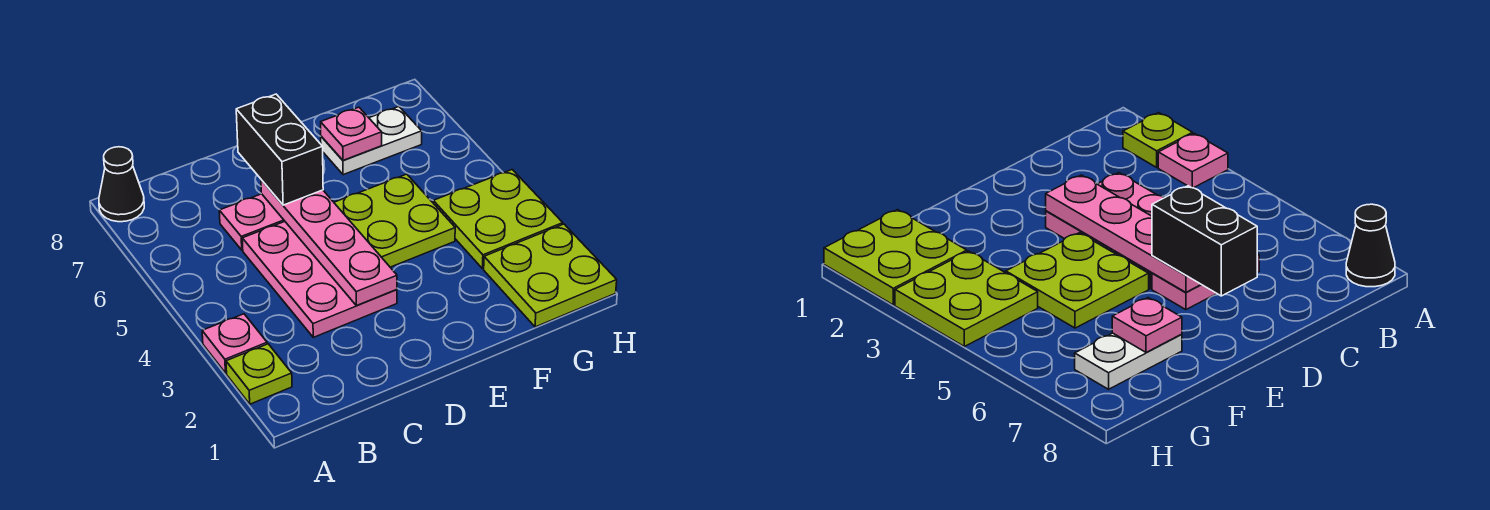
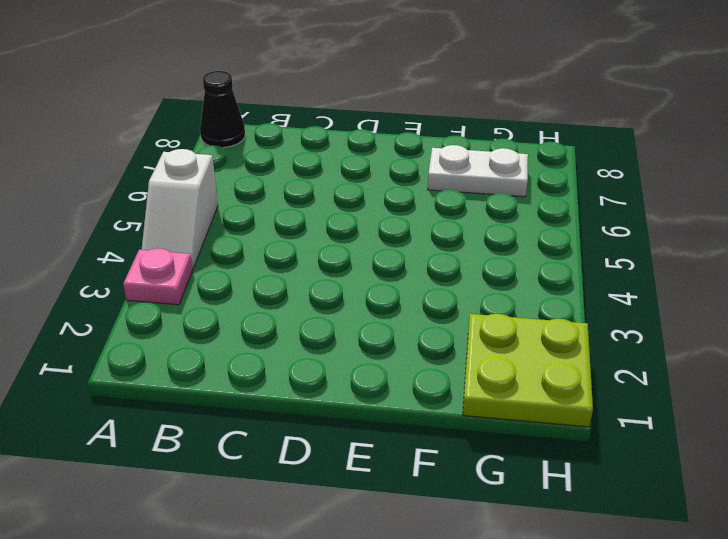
white 1x2 slope [142,149,218,268] -> none
none -> lime 1x1 plate [226,344,292,404]
none -> pink 2x3 plate [242,222,397,337]
none -> pink 1x2 plate [219,194,285,250]

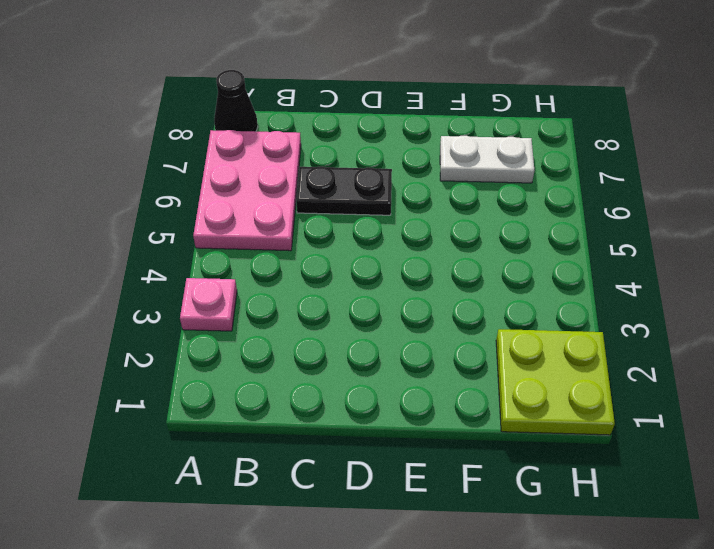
pink 2x3 plate [193,130,301,251] -> pink 2x3 plate moved to [242,222,397,337]
black 1x2 plate [296,167,392,215] -> pink 1x2 plate [219,194,285,250]
none -> lime 1x1 plate [226,344,292,404]
none -> lime 2x2 plate [334,174,455,267]
none -> lime 2x2 plate [433,170,563,269]

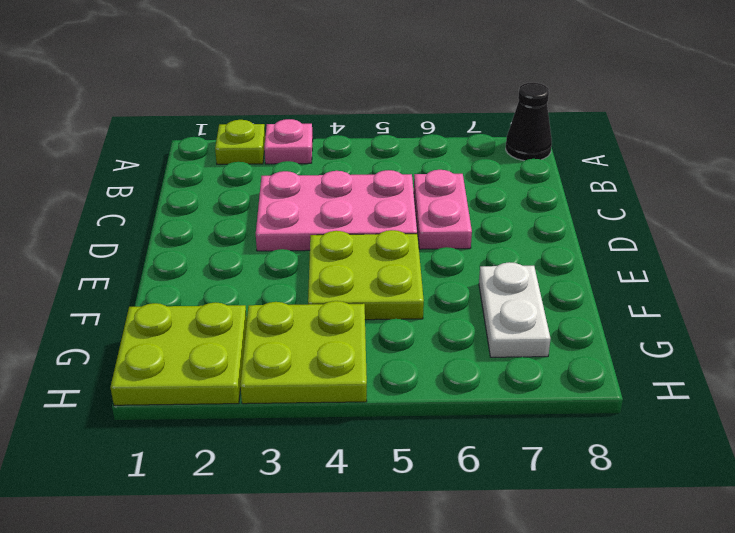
none -> pink 1x4 plate [261,180,397,306]
none -> pink 1x1 plate [321,107,382,161]
none -> black 1x2 brick [236,94,323,205]

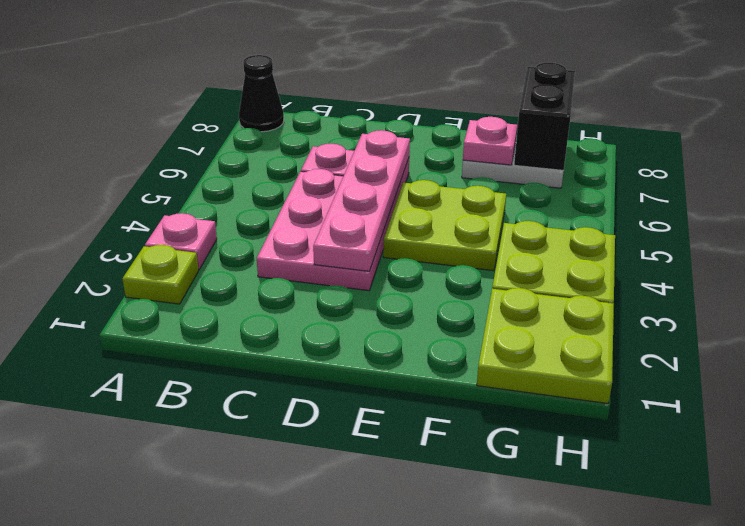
black 1x2 brick [514,63,575,171] -> black 1x2 brick moved to [236,94,323,205]

